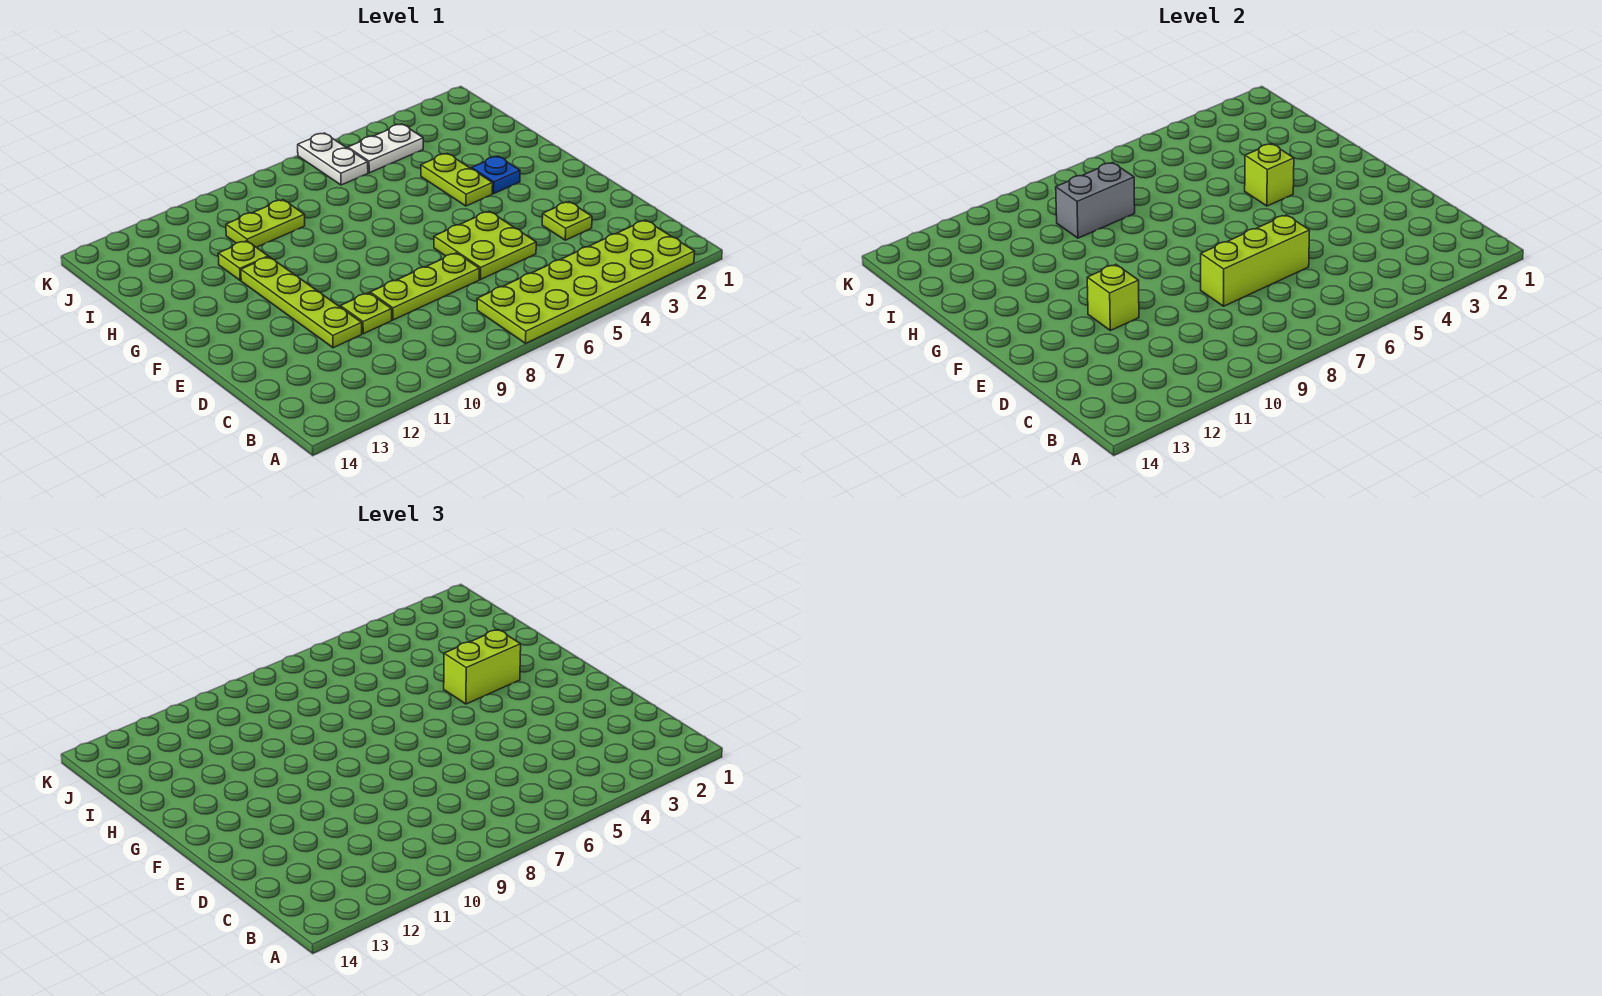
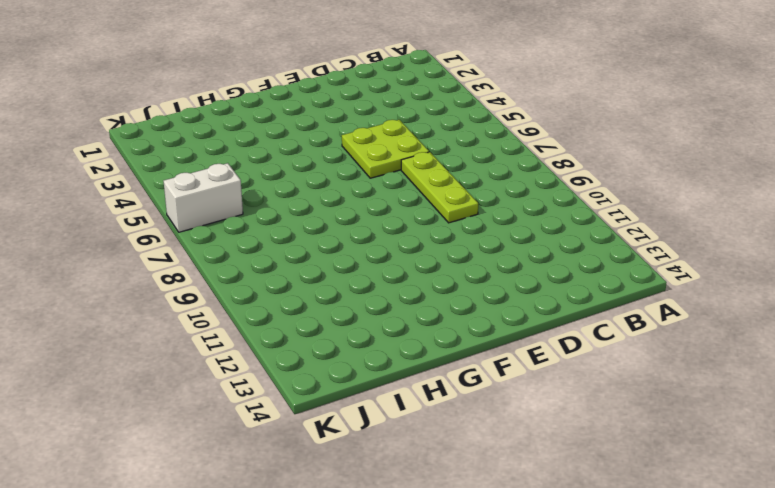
white 1x2 brick [164,163,243,232] -> white 1x2 plate [298,133,368,185]
none -> lime 2x6 plate [477,220,695,343]
none -> lime 1x1 plate [542,202,592,240]
none -> lime 1x1 plate [340,293,392,334]

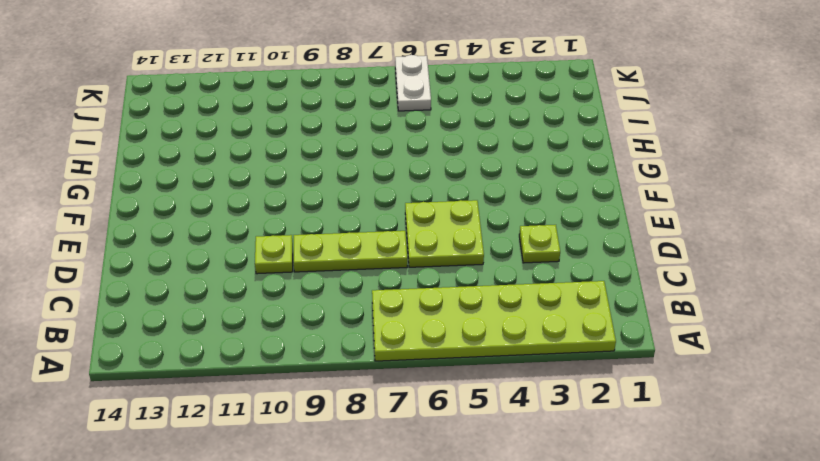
none -> lime 1x4 plate [241,257,362,348]
none -> blue 1x1 plate [472,156,520,193]
none -> lime 1x2 plate [421,153,493,206]

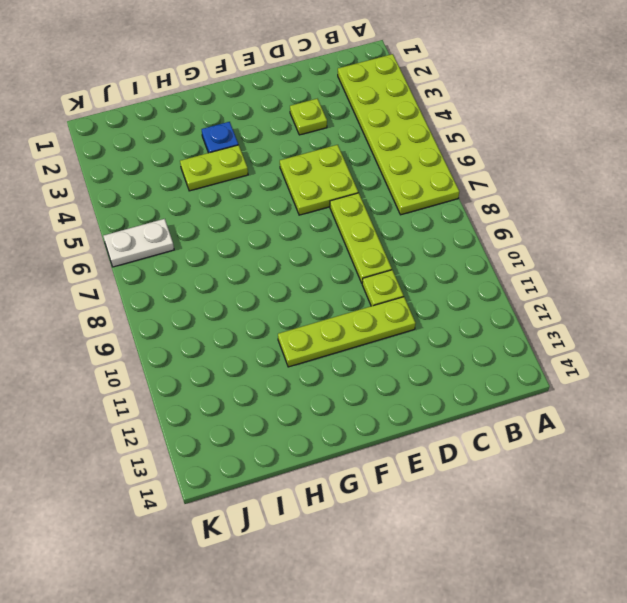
none -> lime 1x1 plate [218,241,268,280]
none -> lime 1x2 plate [226,200,305,247]
none -> white 1x2 plate [348,124,423,173]

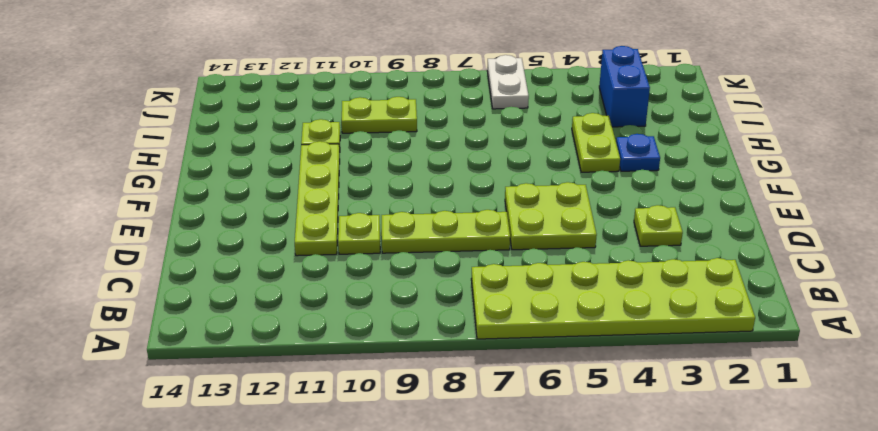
blue 1x2 brick [599,46,650,127] -> none
none -> white 1x2 plate [348,124,423,173]
none -> lime 1x3 brick [1201,215,1310,306]
none -> lime 1x1 brick [1087,265,1139,331]

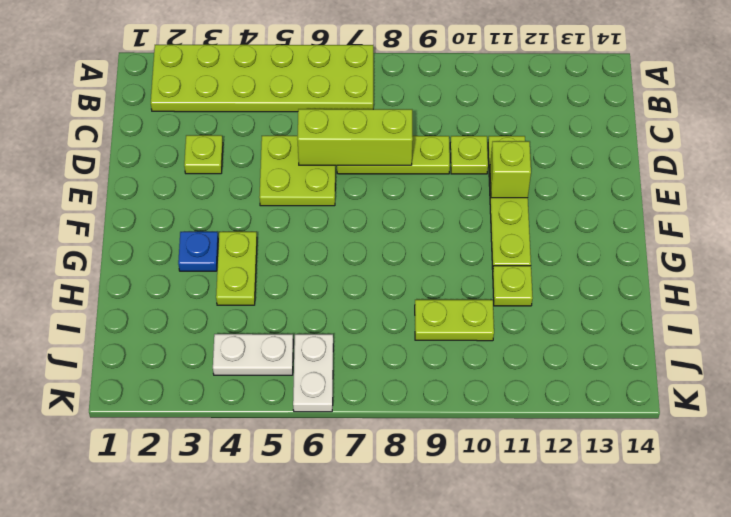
none -> lime 1x1 brick [1245,144,1294,206]
none -> grey 1x2 brick [1056,163,1135,238]
none -> lime 1x2 brick [444,630,521,704]

